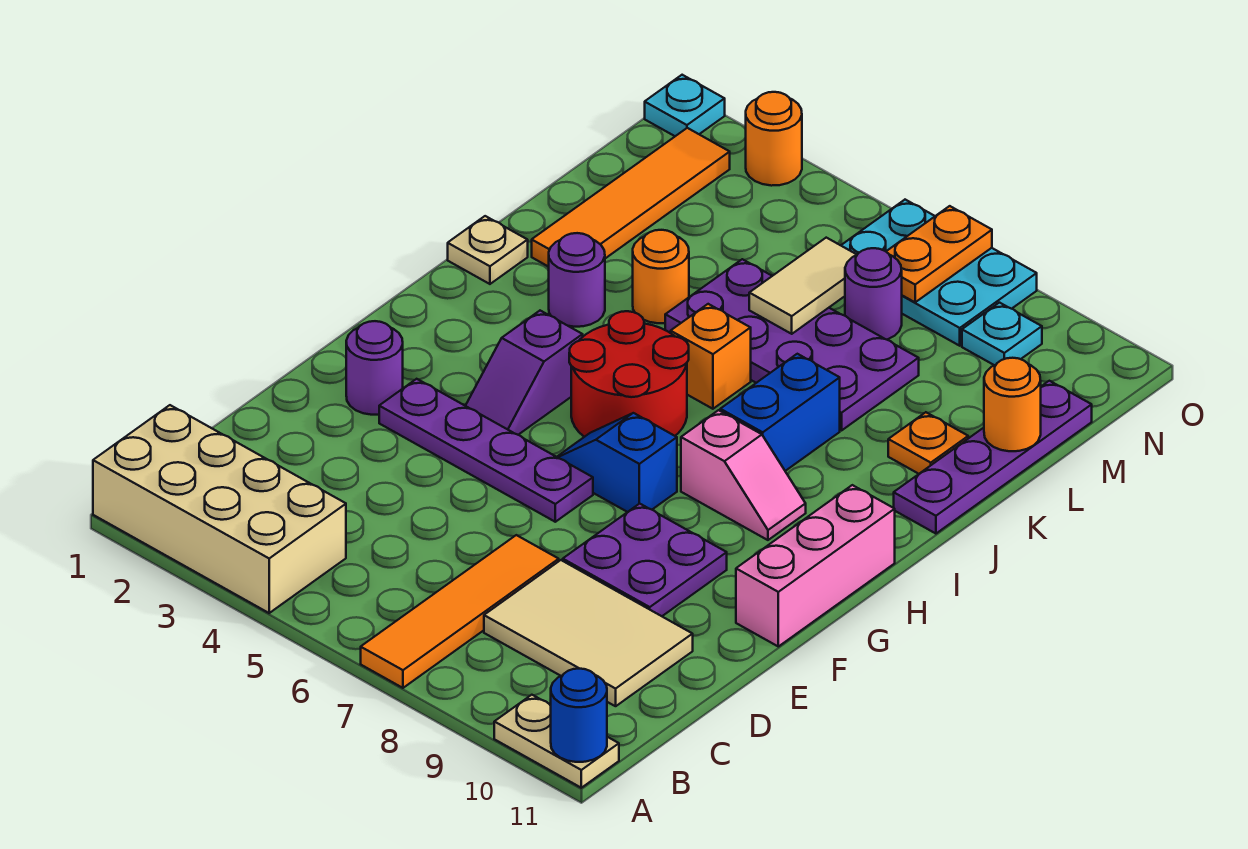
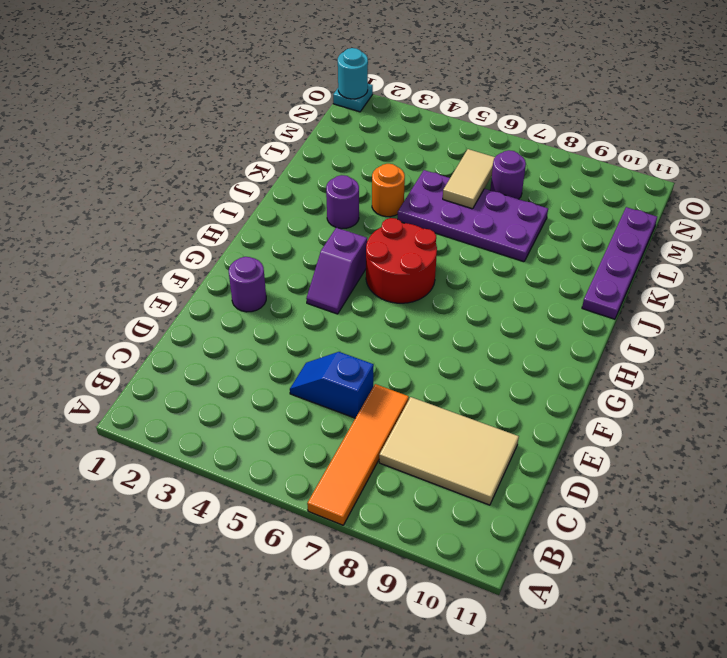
blue 1x2 slope [290,352,374,418] -> blue 1x2 slope moved to [557,413,677,512]
cyan 1x1 round brick [338,48,368,99] -> none
none -> tan 2x4 brick [93,405,346,613]
none -> tan 1x2 plate [494,695,619,788]
none -> purple 2x2 plate [563,504,727,616]
none -> purple 1x4 plate [379,379,593,522]

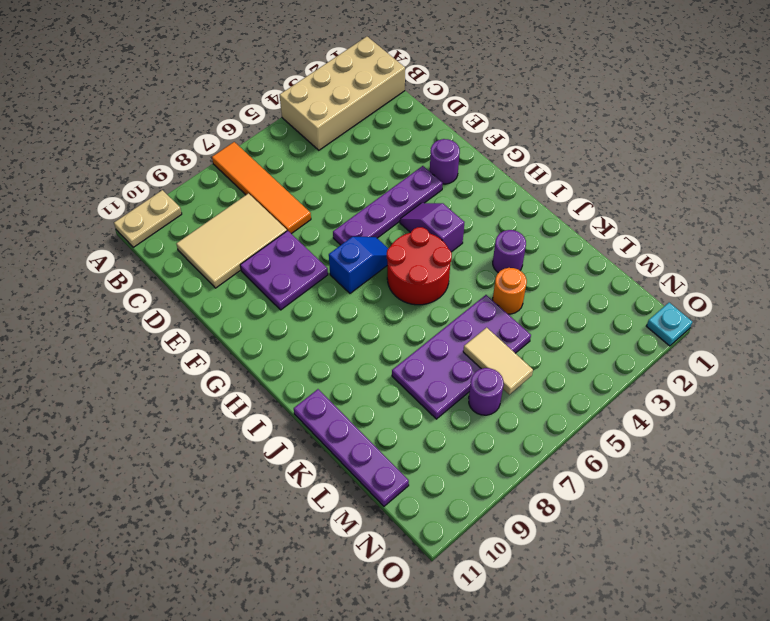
none -> pink 1x3 brick [736,485,895,646]
none -> pink 1x2 slope [681,410,806,540]
none -> blue 1x2 brick [720,354,840,471]
none -> tan 1x1 plate [448,216,528,284]

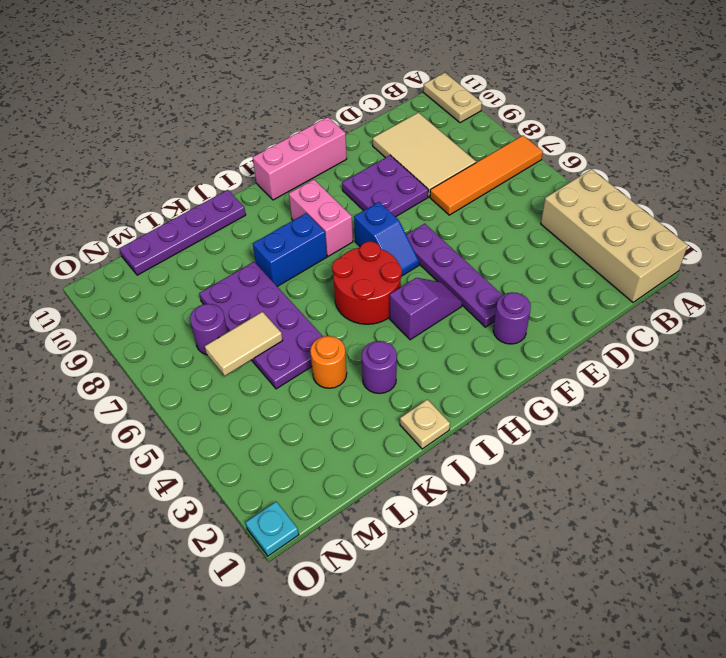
pink 1x2 brick [289,180,353,256] -> pink 1x2 slope [681,410,806,540]
none -> orange 1x1 brick [671,304,751,409]
none -> orange 1x4 tile [532,128,730,267]
none -> orange 1x1 plate [888,412,968,474]
none -> cyan 2x3 plate [841,200,1037,346]

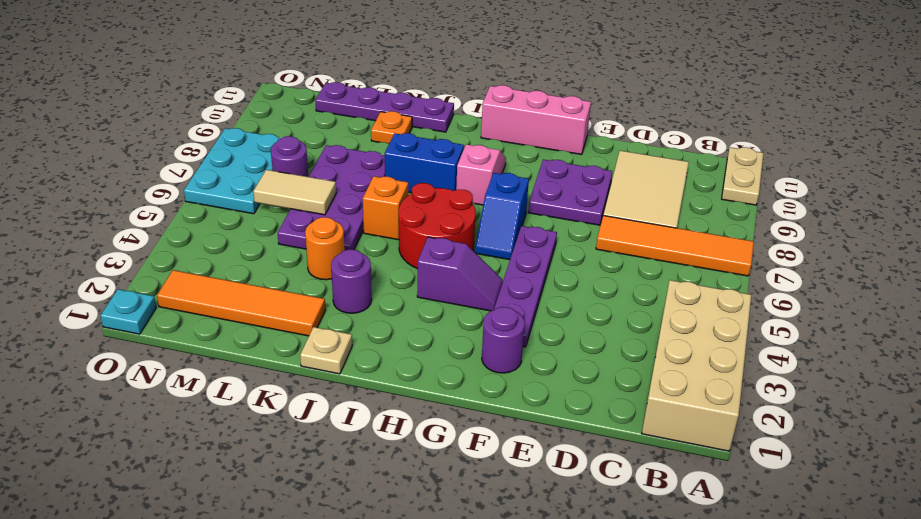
none -> cyan 1x1 plate [962,303,1042,365]
none -> orange 1x1 round brick [746,92,802,186]
none -> blue 1x1 round brick [551,668,607,762]
none -> orange 1x1 round brick [984,358,1041,451]

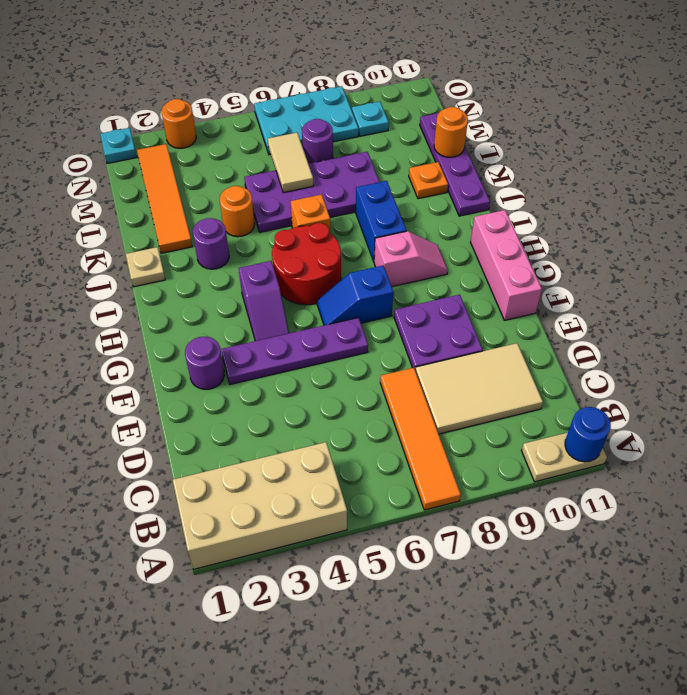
none -> orange 1x2 plate [886,206,992,302]

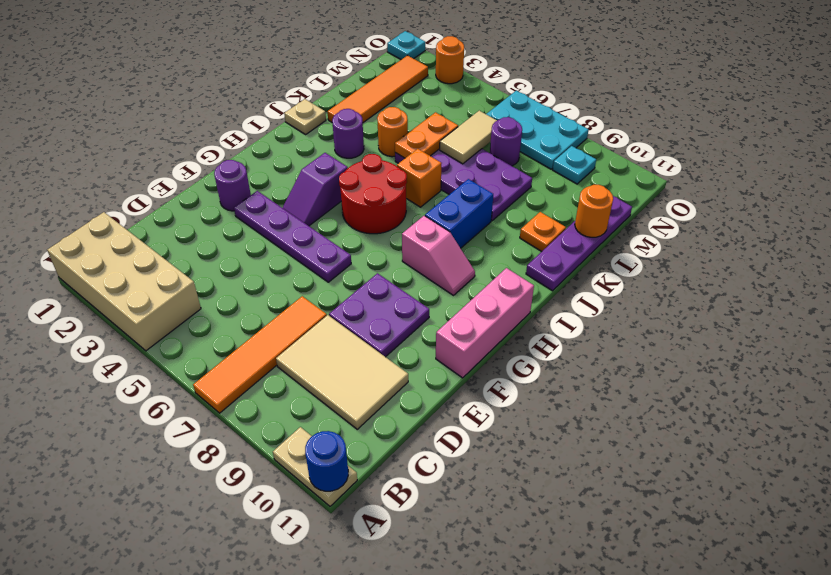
orange 1x2 plate [395,112,458,158] -> orange 1x2 plate moved to [886,206,992,302]
none -> blue 1x2 slope [557,413,677,512]

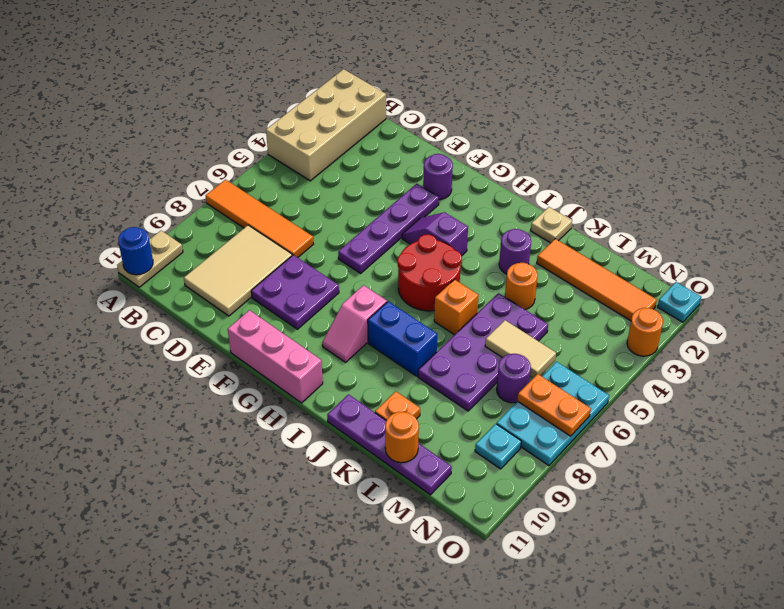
none -> blue 1x2 slope [557,413,677,512]

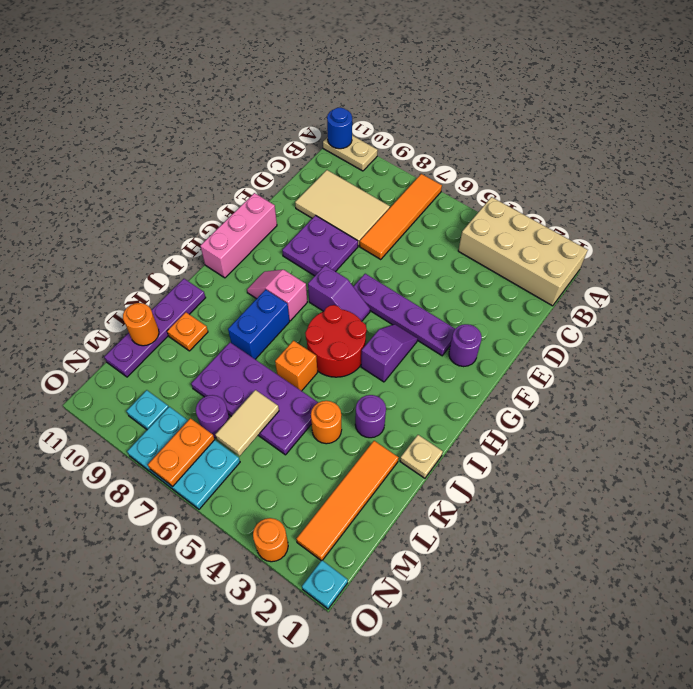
purple 1x2 slope [308,265,370,321] -> blue 1x2 slope [557,413,677,512]

